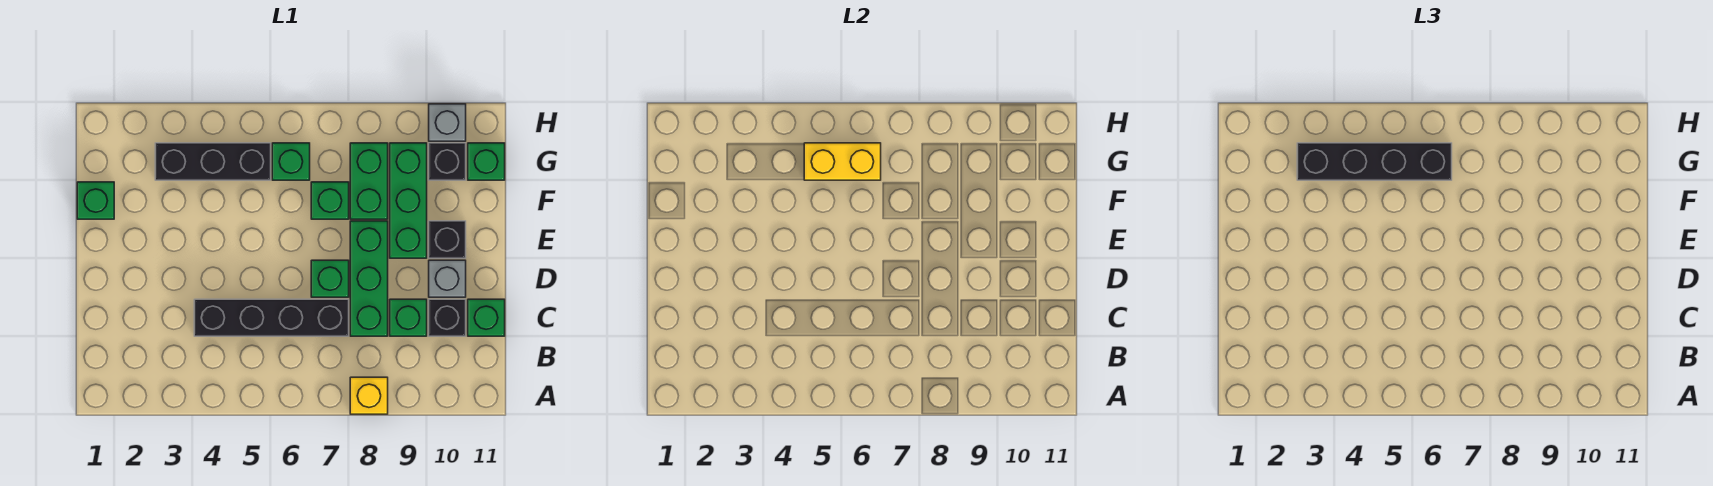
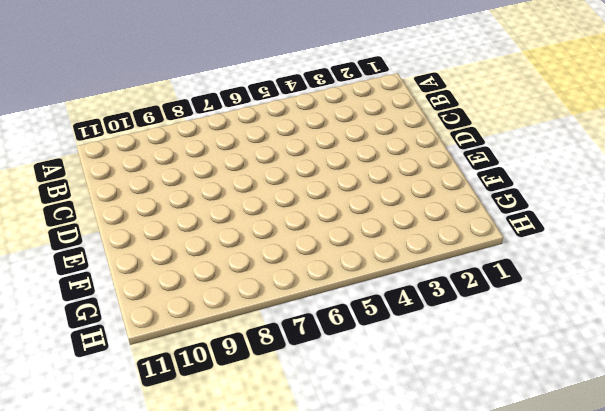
none -> yellow 1x1 brick [350,377,388,414]
none -> black 1x4 brick [194,299,349,336]
none -> green 1x3 brick [350,221,388,336]

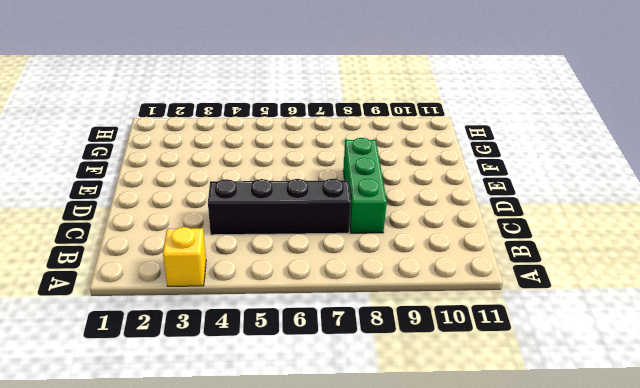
yellow 1x1 brick [163,227,206,286] -> yellow 1x1 brick moved to [350,377,388,414]
none -> green 1x1 brick [390,299,427,336]
none -> black 1x1 brick [429,299,466,336]
none -> green 1x1 brick [468,299,505,336]

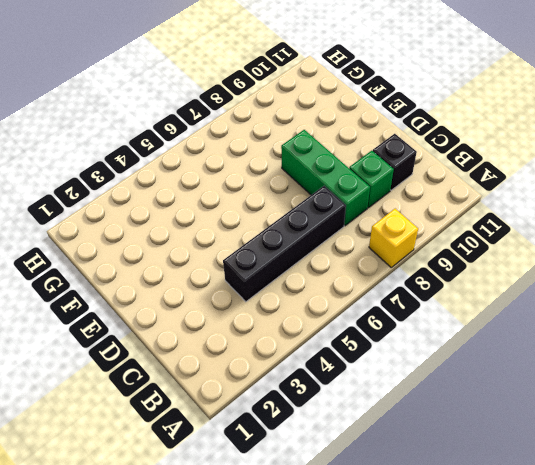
none -> green 1x1 brick [468,299,505,336]
none -> green 1x1 brick [311,260,349,297]
none -> grey 1x1 brick [429,260,466,297]

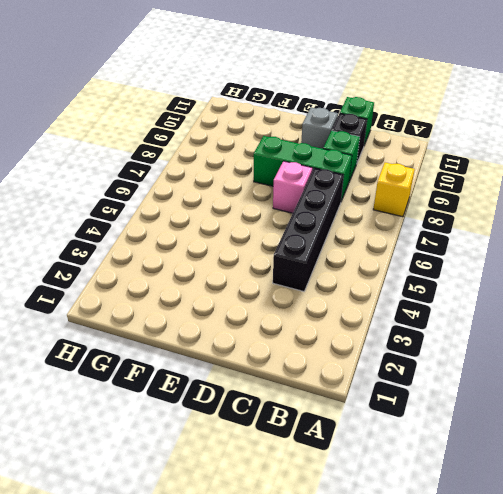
pink 1x1 brick [273,161,312,213] -> green 1x1 brick [311,260,349,297]
none -> green 1x3 brick [390,143,427,258]
none -> black 1x1 brick [429,221,466,258]
none -> green 1x1 brick [77,182,114,219]

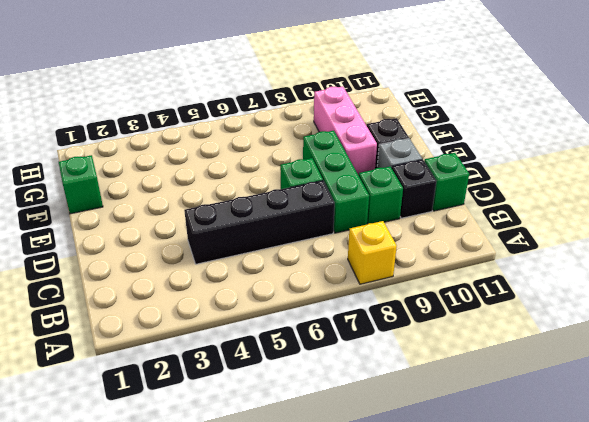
pink 1x3 brick [314,86,377,175] -> green 1x3 brick [390,143,427,258]
none -> green 1x1 brick [311,182,349,219]
none -> green 1x2 brick [350,143,388,219]
none -> black 1x3 brick [155,143,271,180]

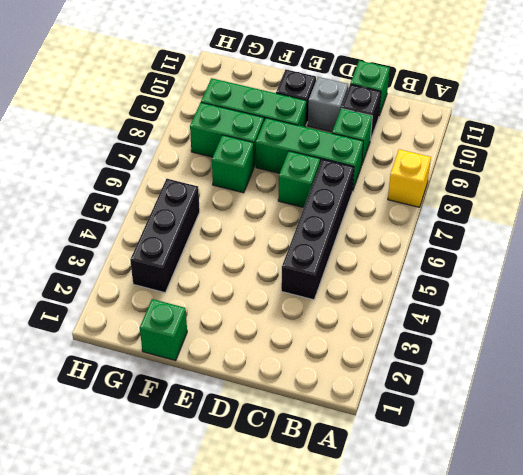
none -> green 1x1 brick [272,143,310,180]
none -> black 1x1 brick [429,143,466,180]
none -> green 1x1 brick [468,143,505,180]

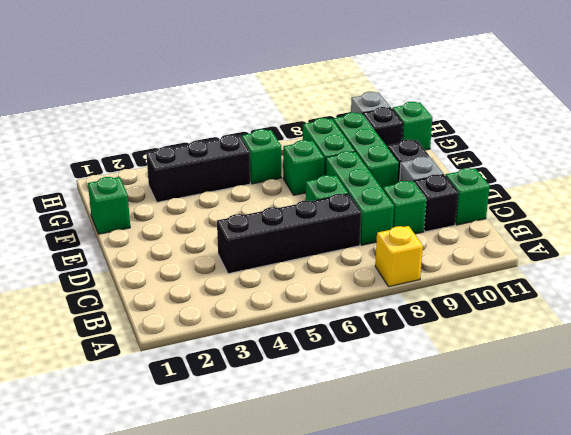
none -> yellow 1x2 brick [804,143,881,180]
none -> black 1x4 brick [1297,143,1452,180]

